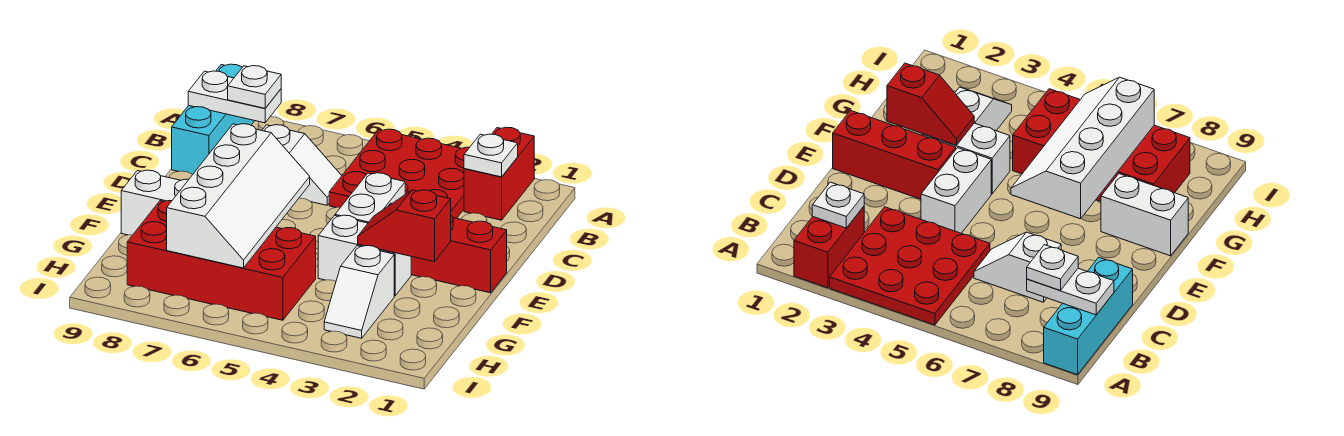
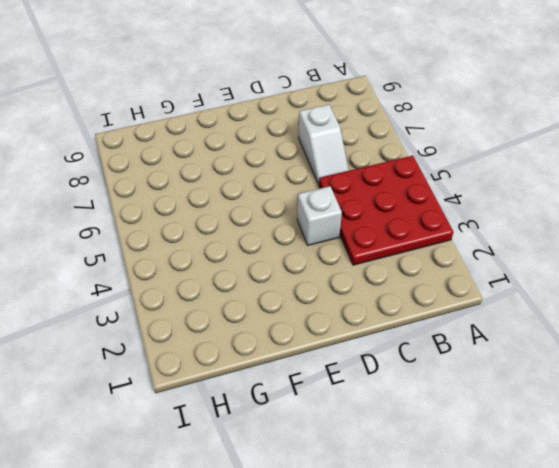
white 1x1 brick [297,186,342,245] -> white 1x2 brick [335,173,405,223]
none -> red 1x2 brick [464,127,534,220]
none -> cyan 1x3 brick [172,64,254,175]
none -> red 1x3 brick [389,203,507,293]

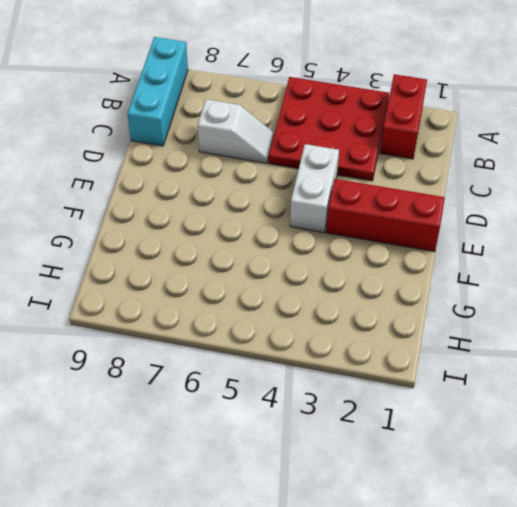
none -> white 1x2 brick [318,215,411,296]
none -> white 1x2 brick [121,170,189,235]
none -> white 1x2 slope [324,246,394,338]

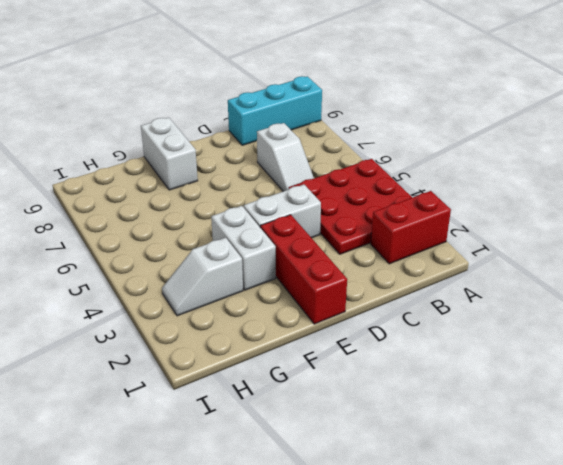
none -> red 2x4 brick [127,201,316,320]
none -> white 1x1 plate [464,134,518,177]
none -> white 1x2 plate [188,71,281,123]

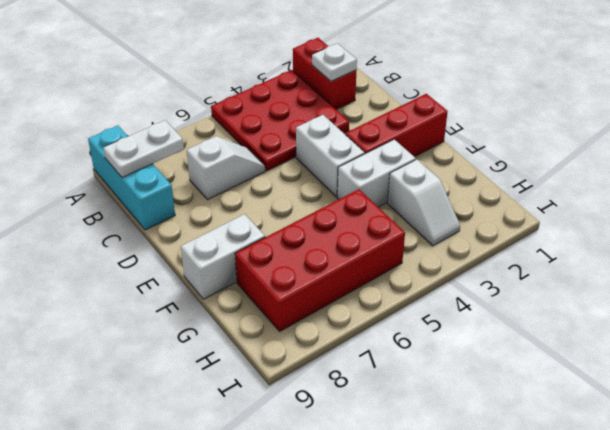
none -> white 2x4 slope [167,124,310,268]
none -> red 1x2 slope [358,190,451,262]
none -> white 1x1 plate [228,66,281,108]

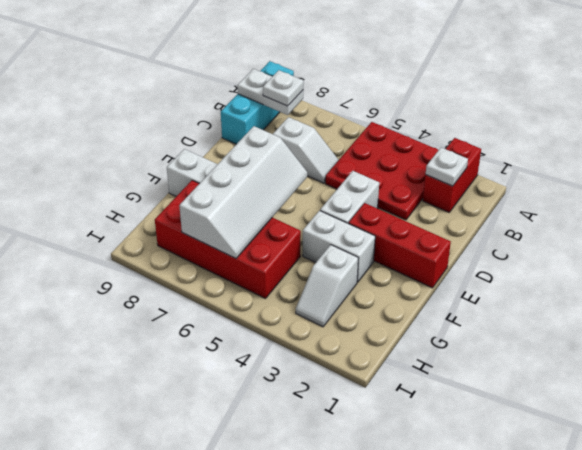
none -> red 1x2 slope [358,190,451,262]

